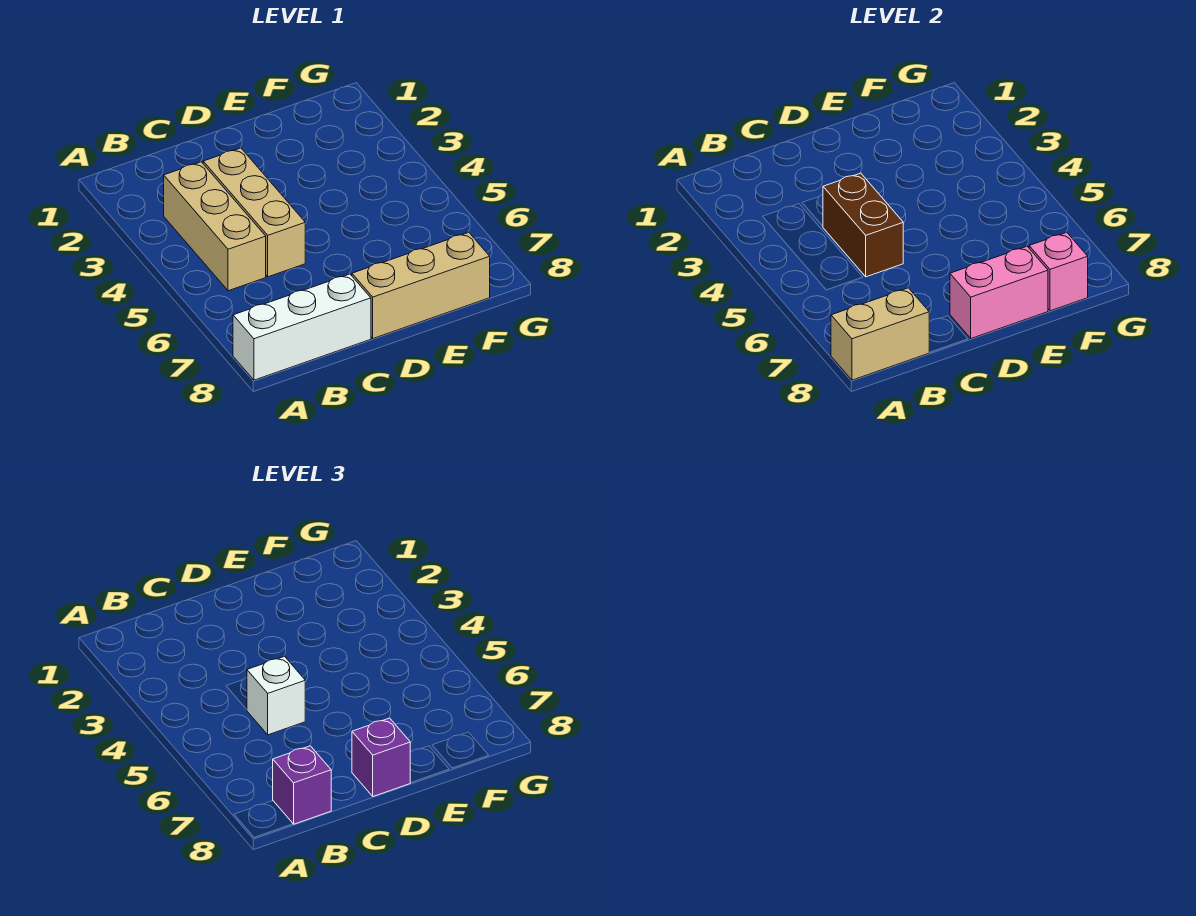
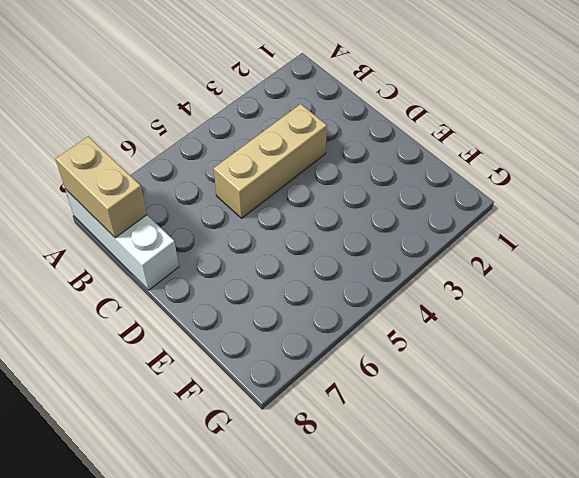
none -> tan 1x3 brick [164,162,266,291]
none -> tan 1x3 brick [352,232,490,338]

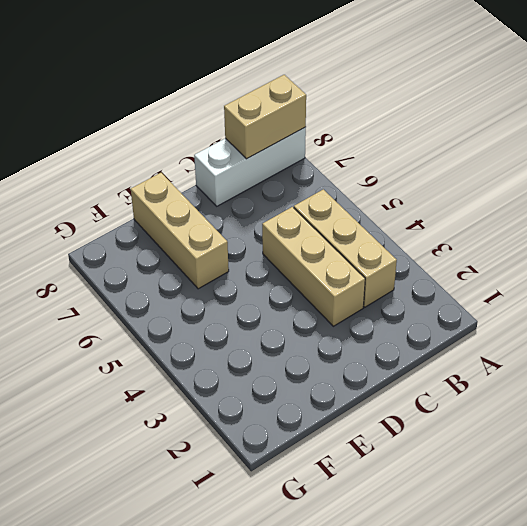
tan 1x3 brick [131,173,229,289] -> tan 1x3 brick turned to [352,232,490,338]
none -> brown 1x2 brick [823,173,903,277]
none -> pink 1x2 brick [950,246,1048,338]

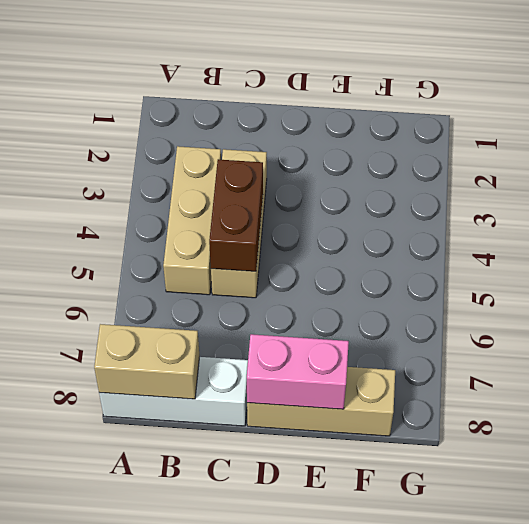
none -> pink 1x1 brick [1029,232,1088,311]
none -> purple 1x1 brick [273,746,331,824]

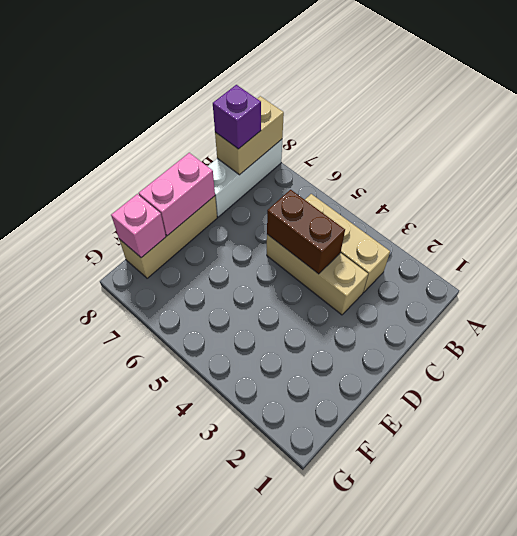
none -> white 1x1 brick [247,657,305,735]
none -> purple 1x1 brick [352,718,410,796]

